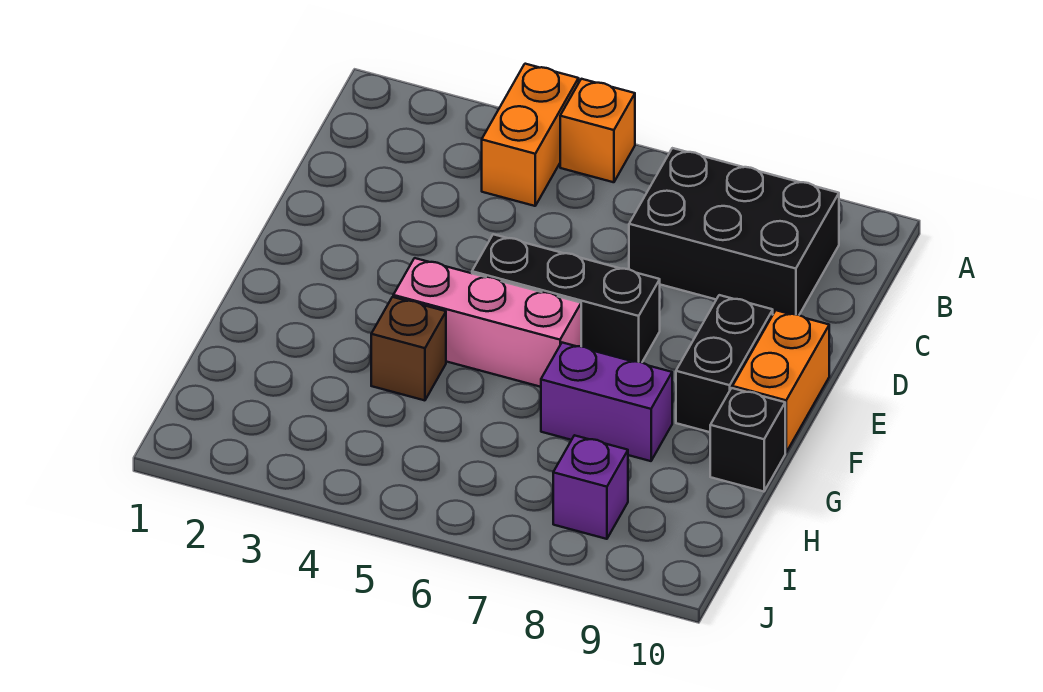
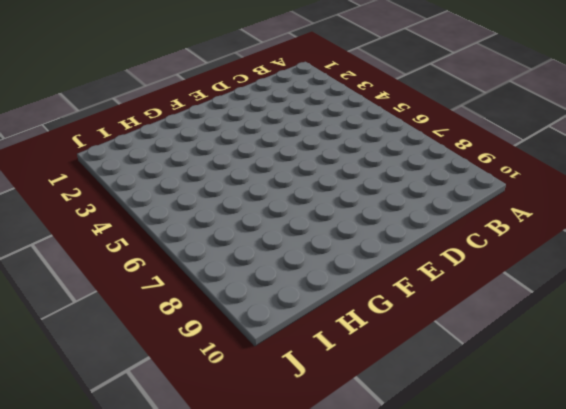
none -> orange 1x2 brick [482,64,579,206]
none -> orange 1x1 brick [560,79,635,182]

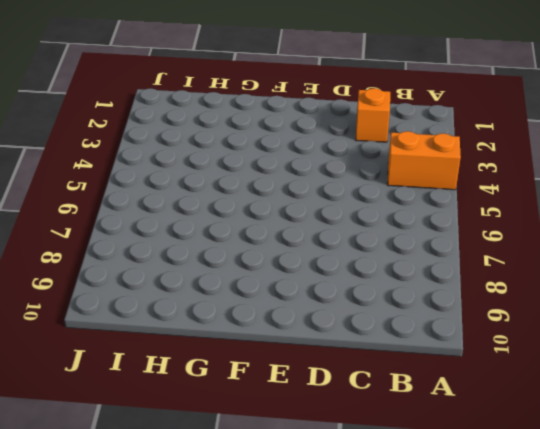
orange 1x1 brick [355,88,390,142] -> orange 1x1 brick moved to [560,79,635,182]
none -> black 2x3 brick [629,148,839,315]
none -> black 1x3 brick [472,234,660,362]

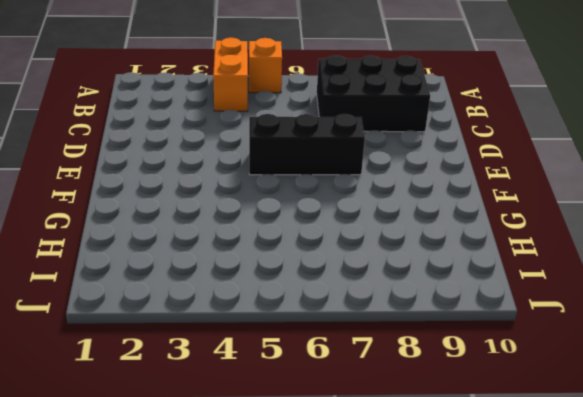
none -> black 1x2 brick [676,295,773,432]
none -> orange 1x2 brick [732,310,829,453]

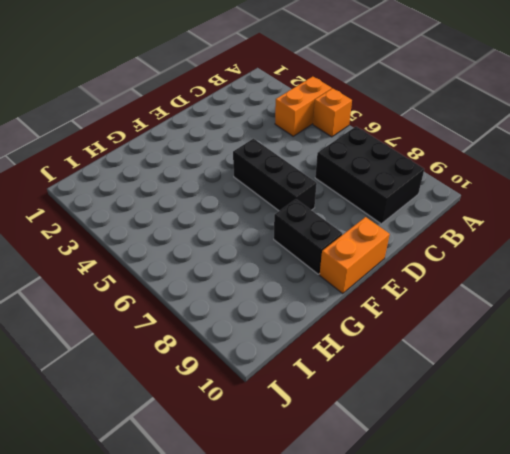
black 1x2 brick [274,199,342,274] -> black 1x2 brick turned to [676,295,773,432]
none -> pink 1x3 brick [393,258,581,387]
none -> brown 1x1 brick [371,297,446,400]

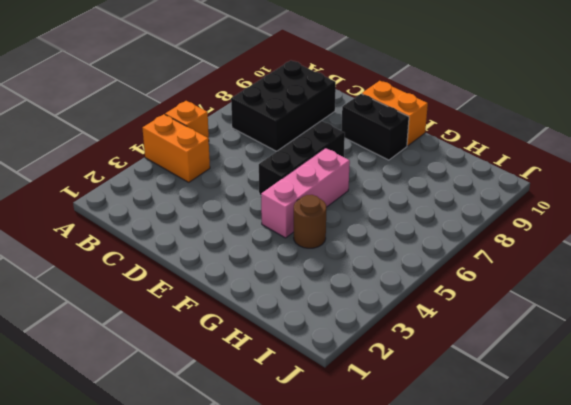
brown 1x1 round brick [294,195,326,248] -> brown 1x1 brick [371,297,446,400]
none -> purple 1x2 brick [541,343,672,461]
none -> black 1x1 brick [710,388,785,492]

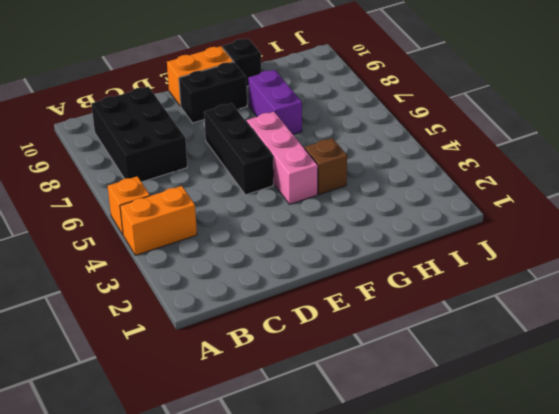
none -> purple 1x1 brick [553,435,628,539]

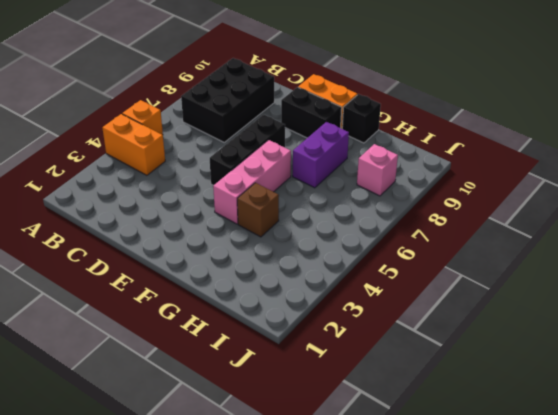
pink 1x1 brick [357,144,398,196] -> purple 1x1 brick [553,435,628,539]

